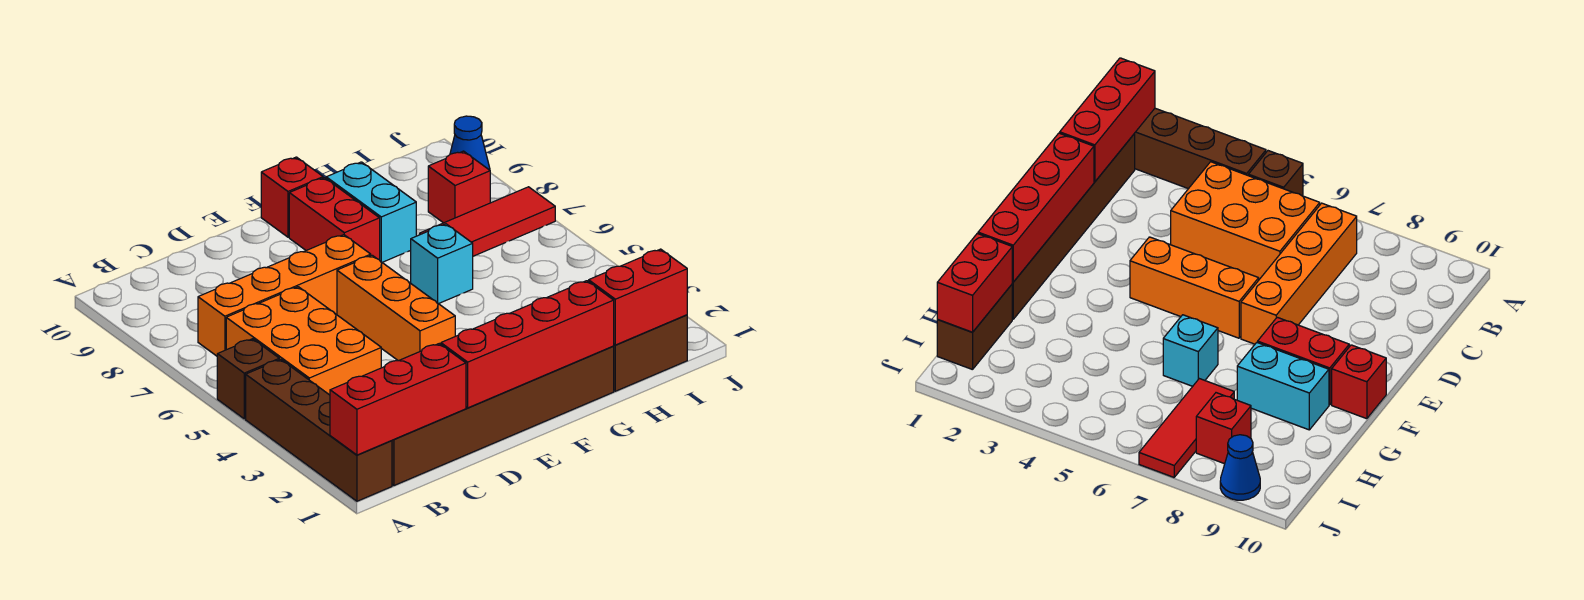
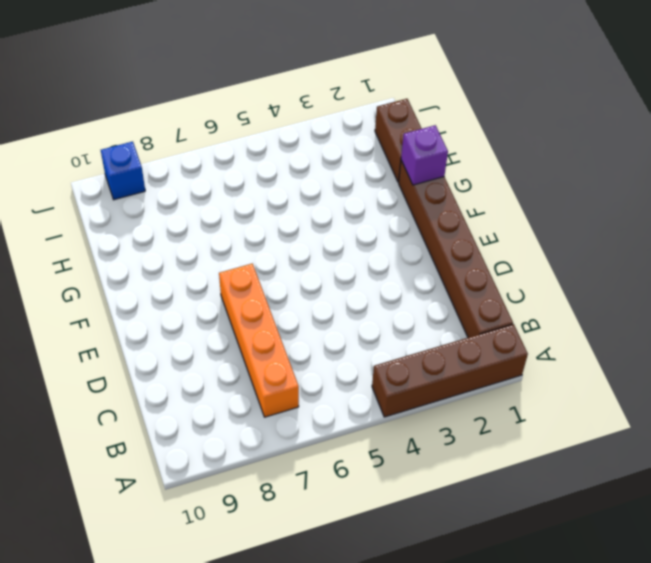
purple 1x1 brick [401,125,448,185] -> red 1x4 brick [441,281,614,408]
blue 1x1 brick [101,142,145,200] -> blue 1x1 cone [450,116,490,170]
none -> brown 1x1 brick [217,339,279,419]
none -> orange 2x3 brick [226,287,381,395]
none -> orange 1x3 brick [337,255,455,361]

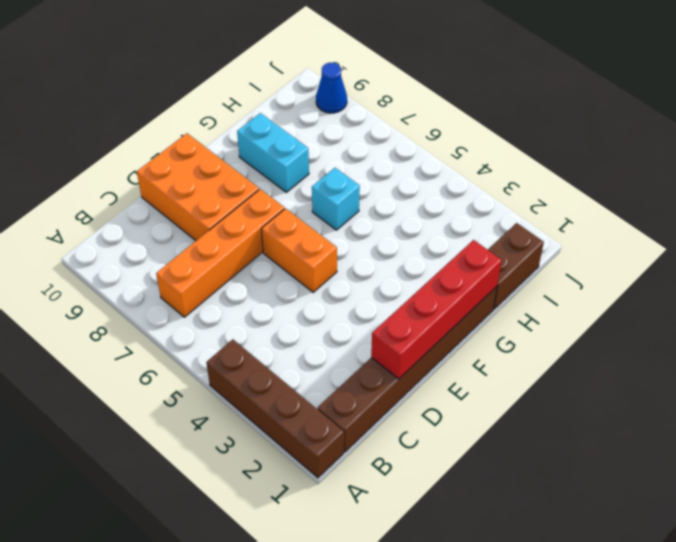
orange 2x3 brick [137,133,259,240] -> orange 2x3 brick moved to [226,287,381,395]
orange 1x2 brick [262,208,337,292] -> orange 1x3 brick [337,255,455,361]
none -> brown 1x1 brick [217,339,279,419]
none -> red 1x2 brick [289,178,380,260]
none -> red 1x1 brick [261,157,323,237]

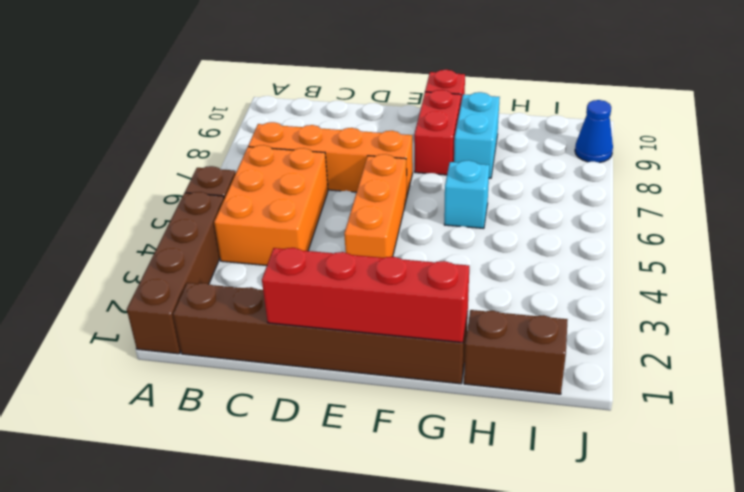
none -> red 1x3 tile [420,187,555,256]
none -> red 1x1 brick [428,151,490,223]
none -> red 1x3 brick [330,344,466,455]

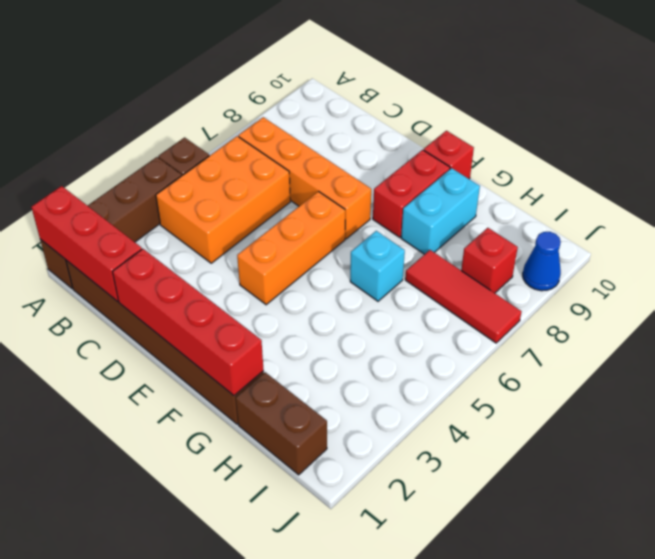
none -> red 1x2 brick [589,249,687,345]

